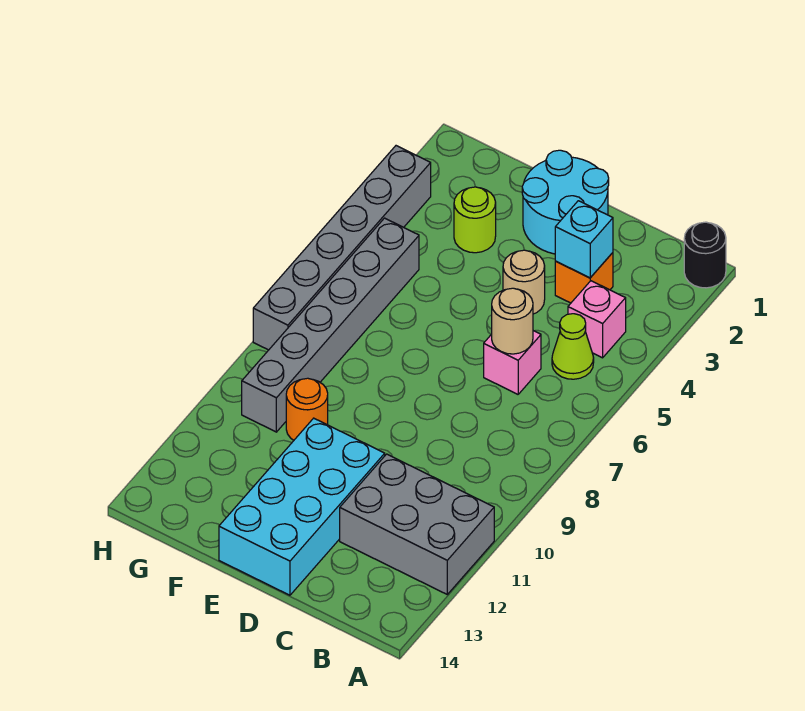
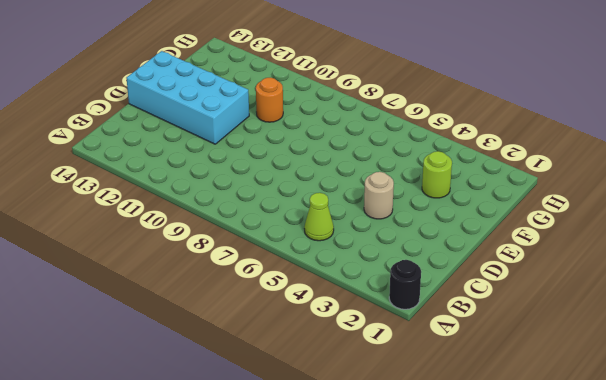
none -> grey 2x3 brick [340,454,494,594]
none -> pink 1x1 brick [568,281,626,358]
none -> orange 1x1 brick [555,253,613,303]

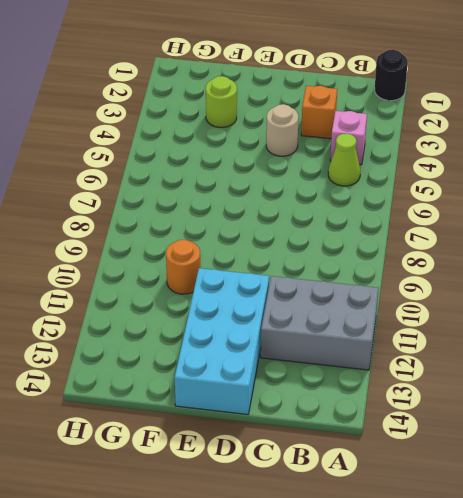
none -> pink 1x1 brick [484,331,541,394]
none -> cyan 2x2 round brick [522,150,609,254]
none -> grey 1x6 brick [242,218,419,432]

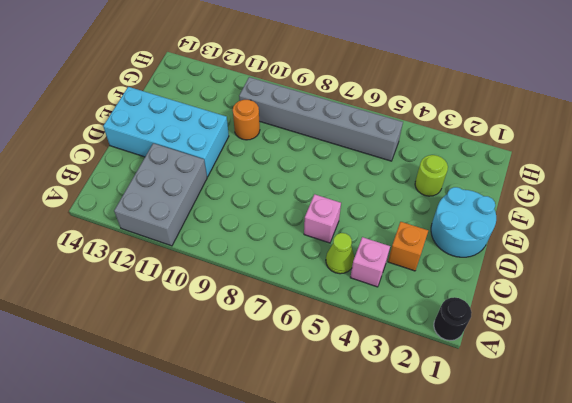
none -> tan 1x1 round brick [503,250,545,314]
none -> grey 1x6 brick [253,146,431,350]
none -> cyan 1x1 brick [555,201,613,278]

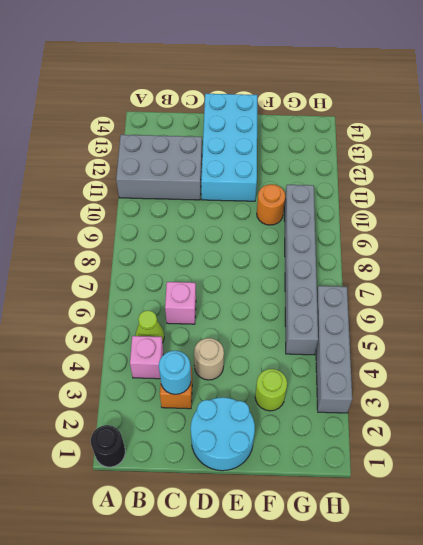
cyan 1x1 round brick [159,351,191,394] -> cyan 1x1 brick [555,201,613,278]
grey 1x4 brick [316,286,352,413] -> grey 1x6 brick [253,146,431,350]
none -> tan 1x1 round brick [492,288,533,354]

